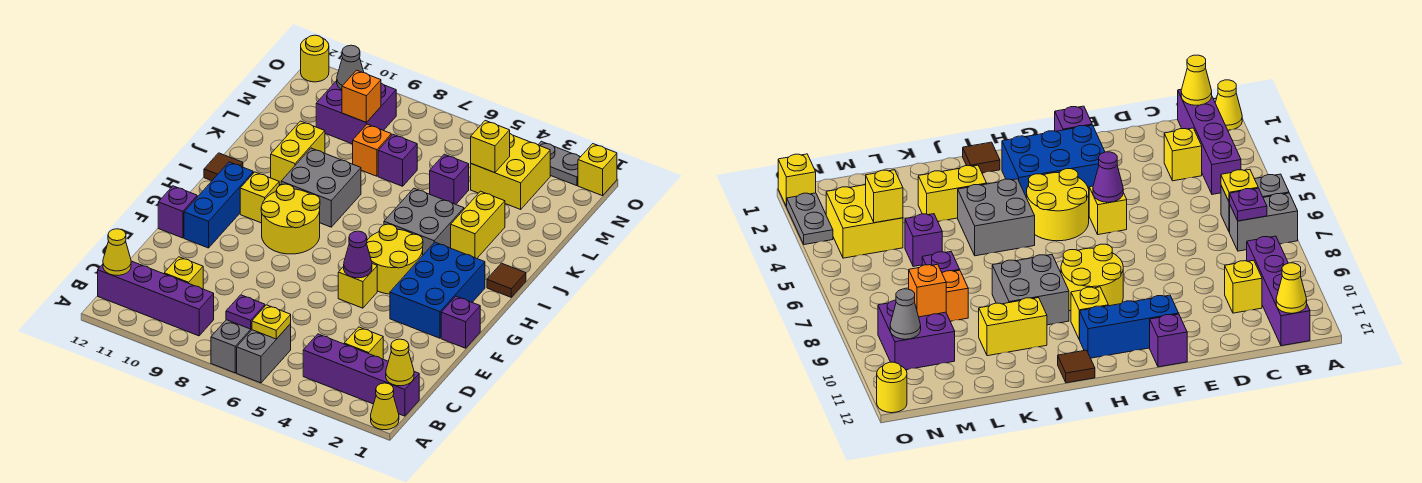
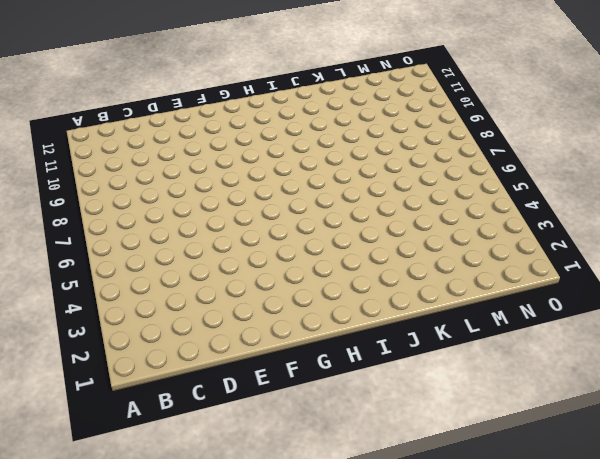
none -> yellow 1x1 cone [371,383,399,430]
none -> grey 1x2 brick [237,324,291,383]
none -> grey 1x2 brick [211,320,252,373]
none -> purple 1x4 brick [303,334,419,416]

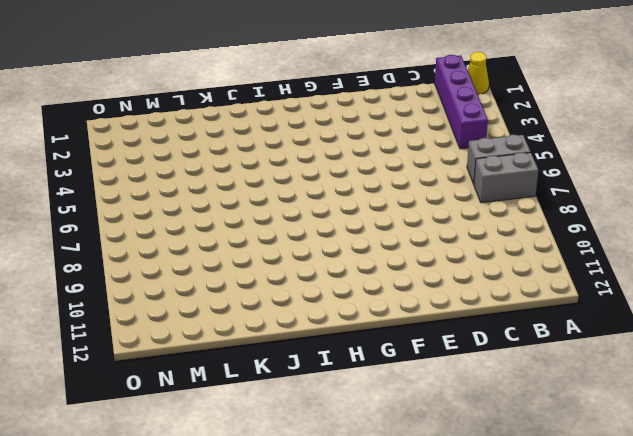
none -> purple 1x4 brick [98,261,214,336]
none -> yellow 1x1 brick [344,327,383,359]
none -> yellow 1x1 brick [164,257,203,289]
none -> purple 1x1 brick [441,296,480,348]

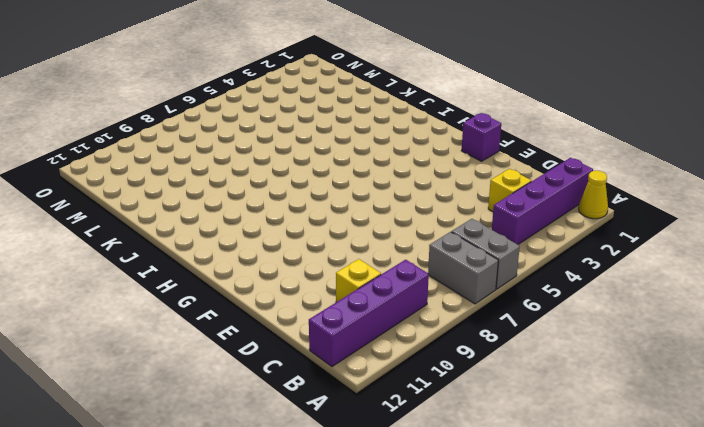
none -> blue 2x3 brick [390,242,485,338]
none -> yellow 1x1 brick [338,264,377,308]
none -> blue 1x3 brick [184,162,253,248]
none -> purple 1x1 brick [158,186,197,238]

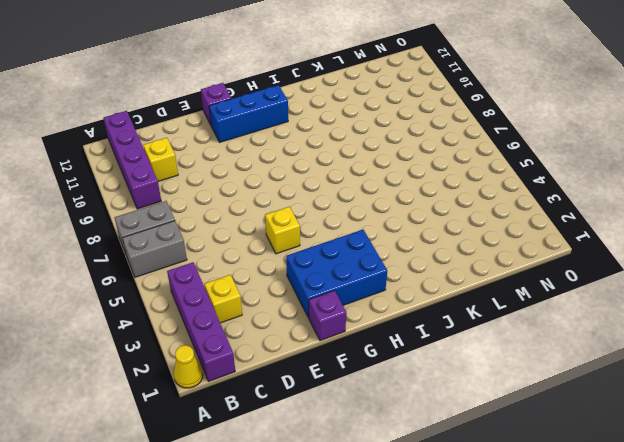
none -> yellow 2x2 round brick [367,224,423,294]
none -> yellow 2x2 round brick [261,184,320,254]
none -> yellow 1x1 brick [240,172,279,223]
none -> brown 1x1 tile [487,263,526,297]

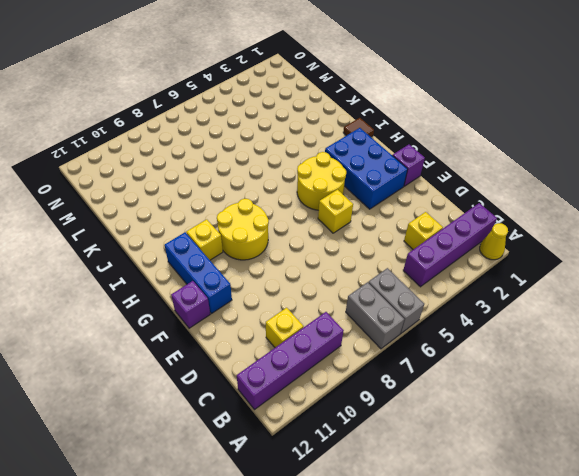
none -> grey 2x2 brick [384,188,464,255]
none -> grey 2x2 brick [281,148,361,227]
none -> brown 1x1 tile [204,153,243,181]
none -> yellow 1x2 brick [451,191,505,258]

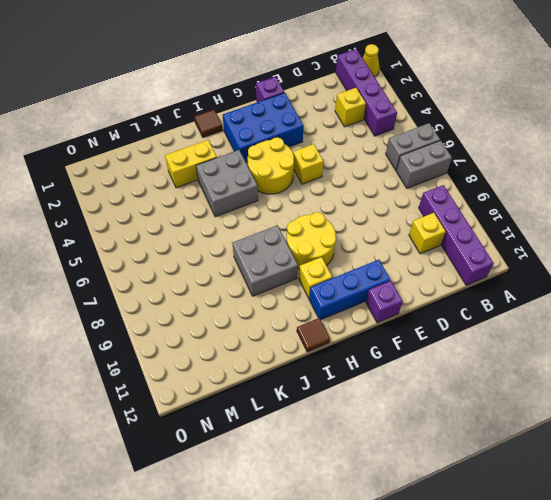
none -> yellow 1x2 brick [271,121,325,185]
none -> purple 1x1 brick [430,154,469,204]
none -> purple 1x1 brick [378,134,417,186]
none -> orange 1x1 brick [353,124,391,176]

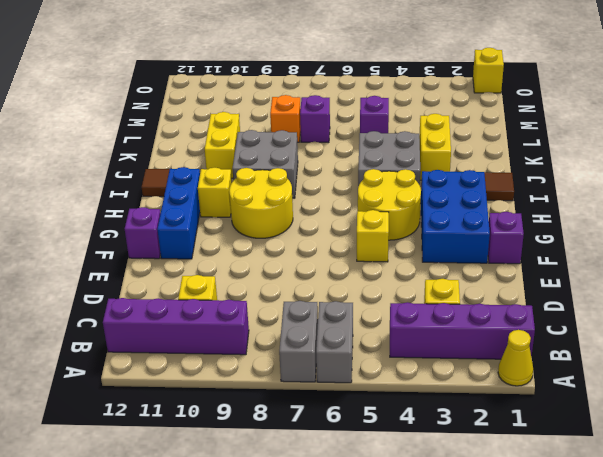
none -> yellow 2x2 brick [471,134,550,209]
none -> purple 2x2 brick [316,81,396,144]
none -> grey 1x2 plate [538,141,580,186]
none -> yellow 1x1 round brick [301,35,329,82]

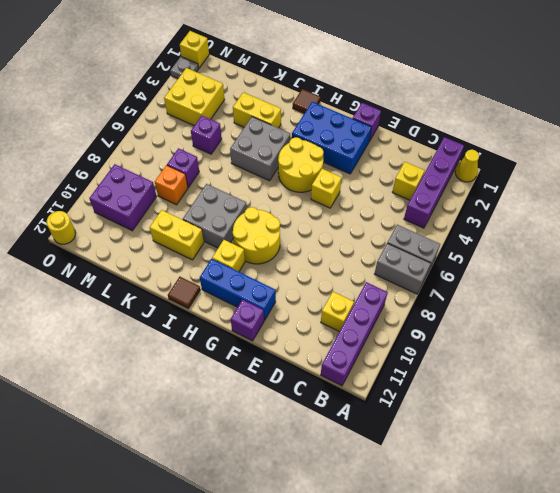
grey 1x1 plate [170,57,199,78] -> grey 1x2 plate [538,141,580,186]
none -> yellow 1x1 cone [386,339,414,386]
none -> yellow 1x1 plate [252,305,291,339]
none -> purple 1x1 plate [226,295,265,329]
none -> yellow 1x1 cone [103,229,131,276]

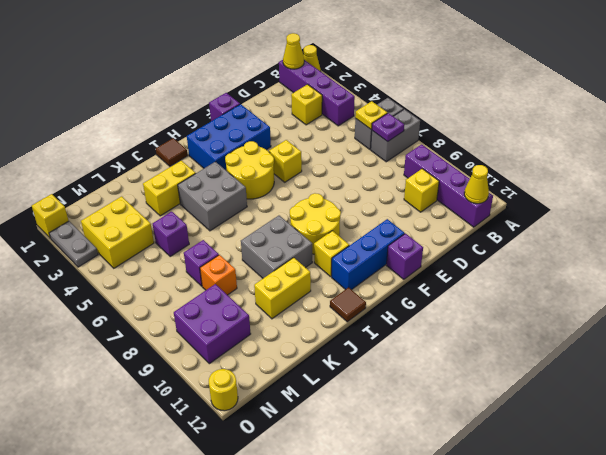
none -> purple 1x1 cone [344,231,372,278]
none -> yellow 1x1 brick [471,121,510,173]
none -> orange 1x1 brick [342,70,381,123]
none -> grey 1x1 cone [337,45,364,90]

